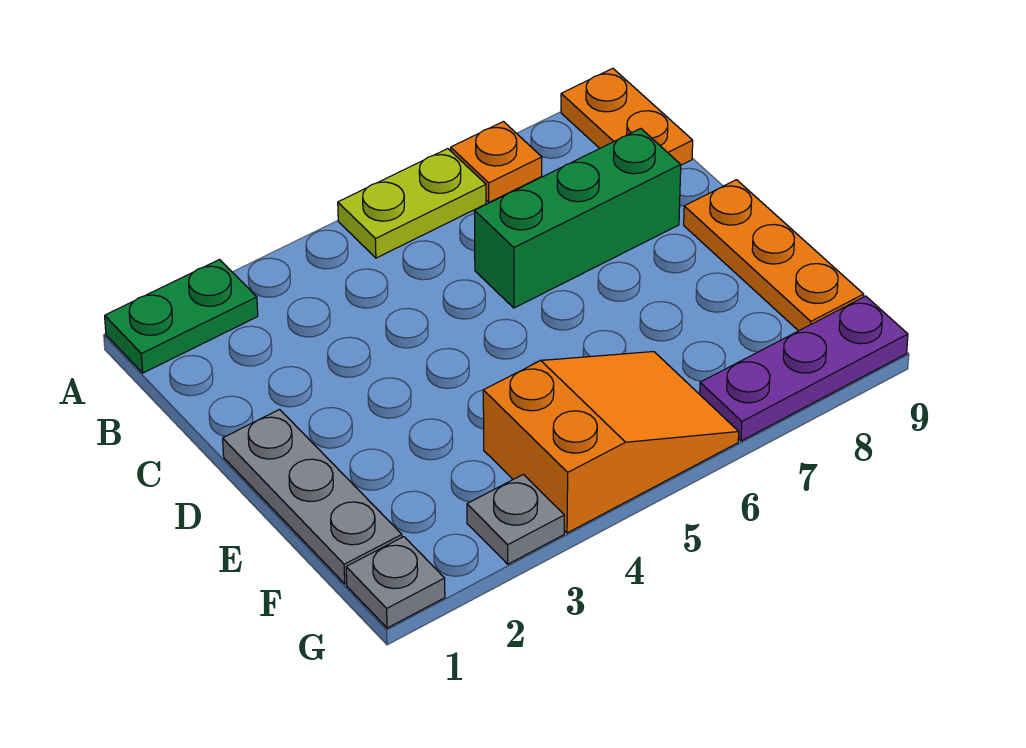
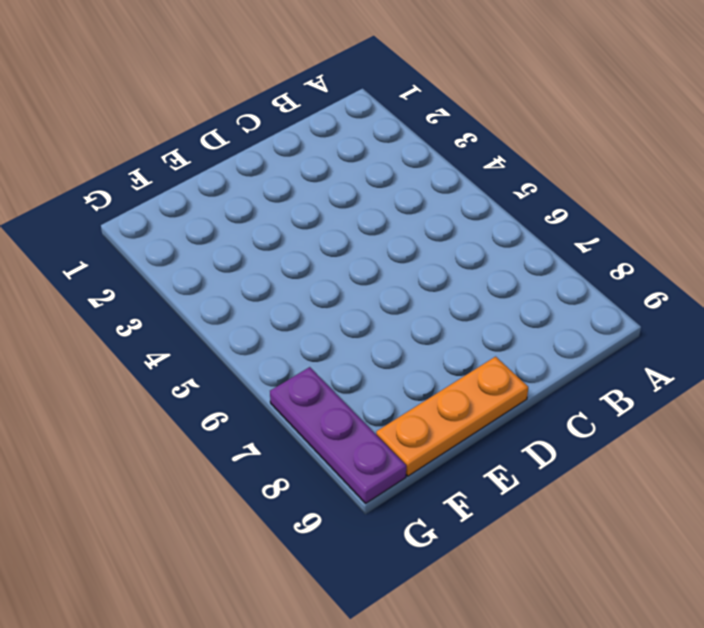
none -> green 1x2 plate [105,260,258,373]
none -> lime 1x2 plate [338,149,486,258]

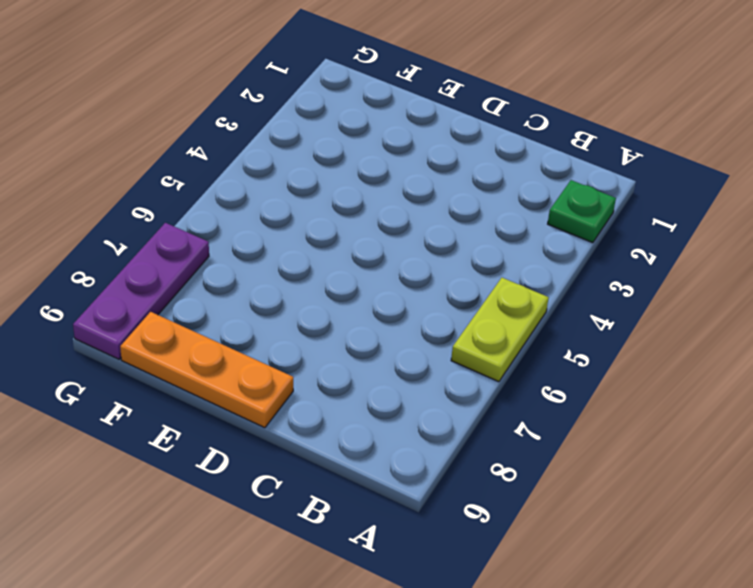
green 1x1 plate [548,180,616,243] -> green 1x2 plate [105,260,258,373]
none -> orange 1x1 plate [451,122,542,202]
none -> orange 1x2 plate [561,68,693,165]

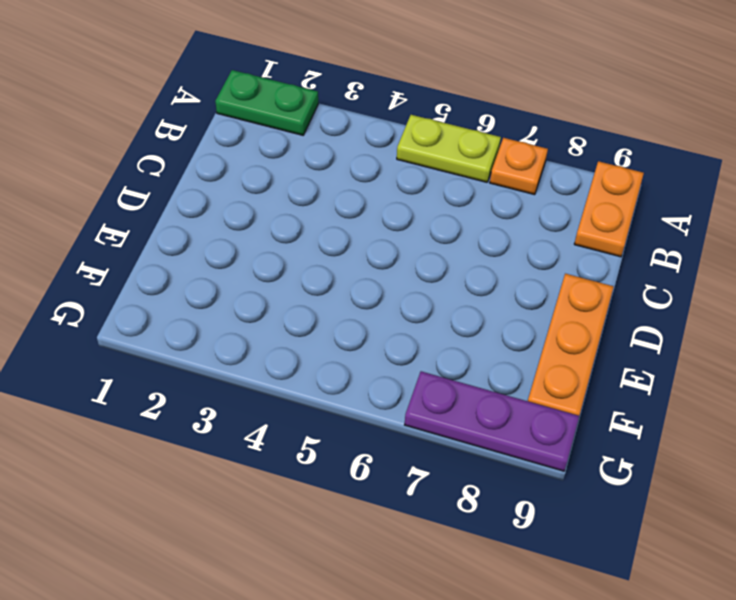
none -> green 1x3 brick [474,129,681,308]
none -> grey 1x3 plate [223,410,402,584]

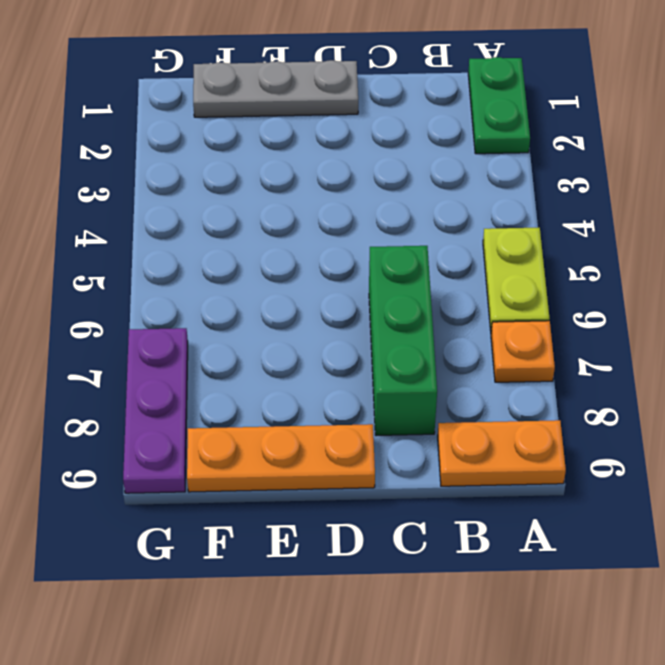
none -> orange 2x3 slope [483,352,739,533]
none -> grey 1x1 plate [346,537,445,628]

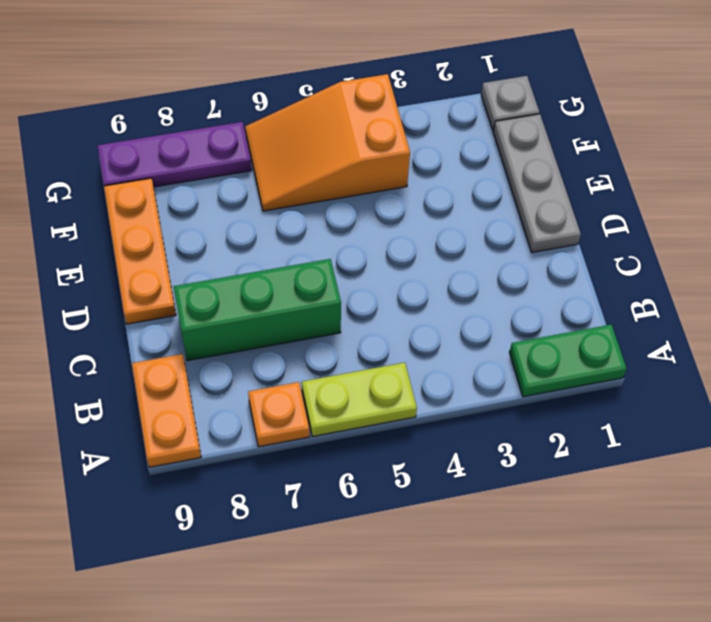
none -> grey 1x1 plate [467,474,564,564]

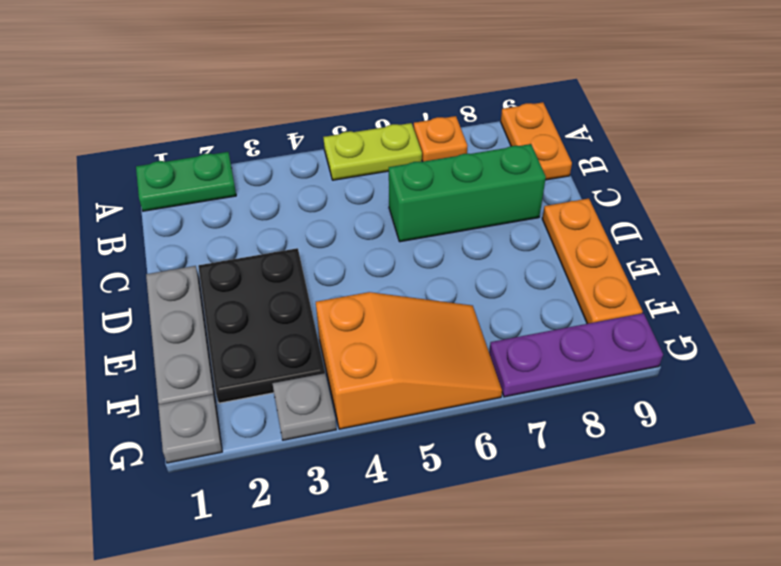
black 2x3 plate [198,248,325,403] -> none

